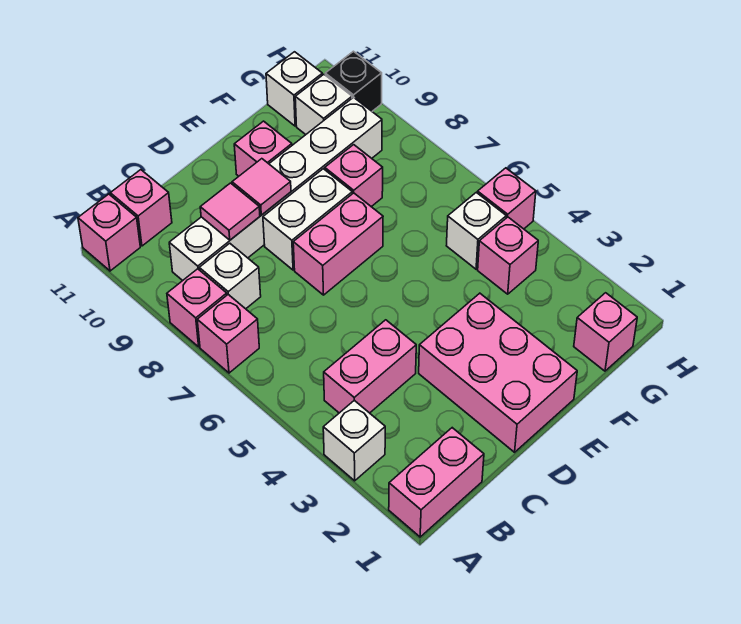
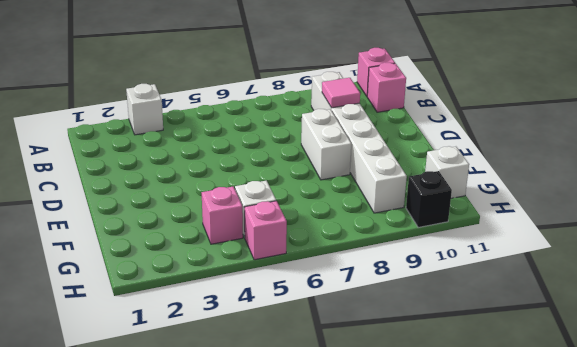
none -> pink 1x2 brick [389,428,484,537]
none -> pink 1x1 brick [197,295,259,373]
none -> pink 1x1 brick [167,269,227,347]

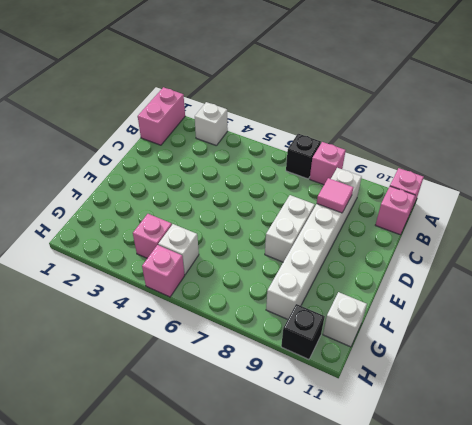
black 1x1 brick [286,134,321,179] -> pink 1x1 brick [197,295,259,373]
none -> pink 1x2 brick [324,320,416,413]
none -> white 1x1 brick [199,243,261,309]
none -> pink 2x3 brick [419,293,577,452]

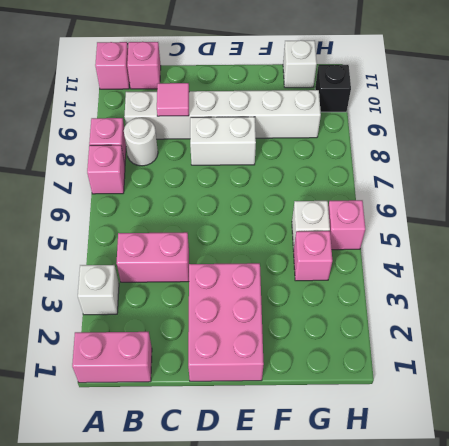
white 1x1 round brick [124,118,158,166] -> white 1x1 brick [199,243,261,309]
none -> pink 1x2 brick [293,193,383,295]
none -> pink 1x1 brick [234,121,292,176]
none -> pink 1x1 brick [325,145,383,207]

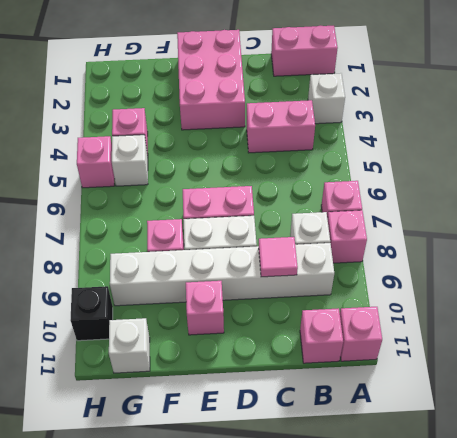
none -> pink 1x1 brick [574,293,637,371]
none -> white 1x1 brick [295,75,352,135]
none -> pink 1x1 tile [232,159,291,215]

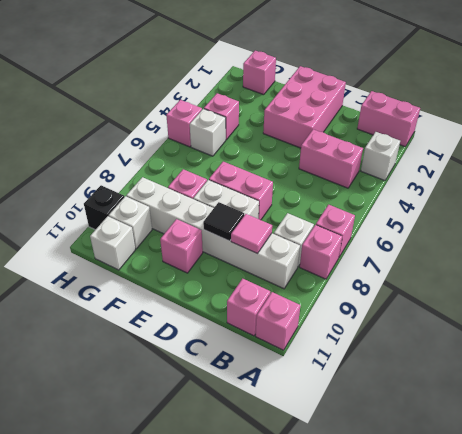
black 1x1 tile [203,202,244,241] -> pink 1x1 tile [232,159,291,215]

